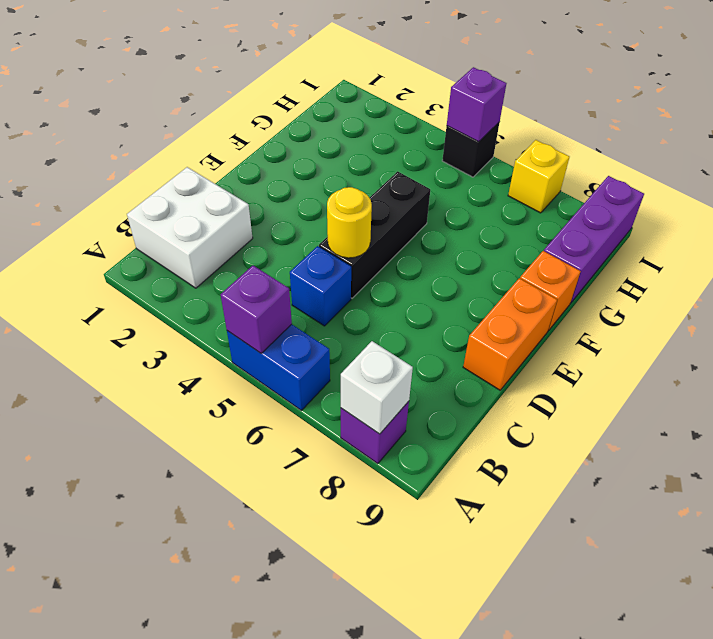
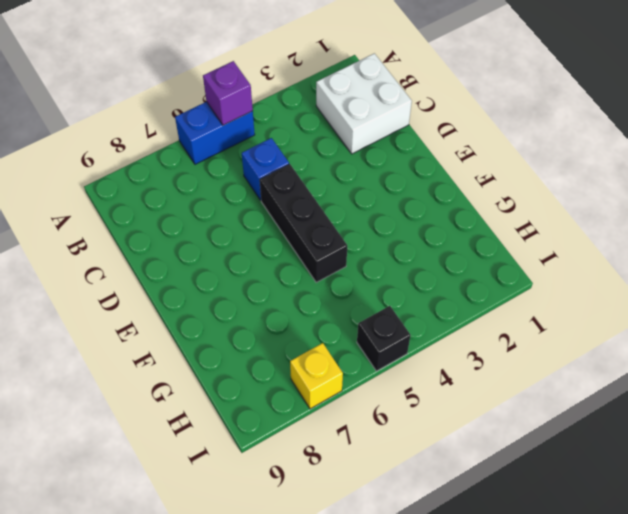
none -> purple 1x1 brick [341,401,409,464]
none -> orange 1x2 brick [463,278,557,390]
none -> orange 1x1 brick [520,251,581,331]

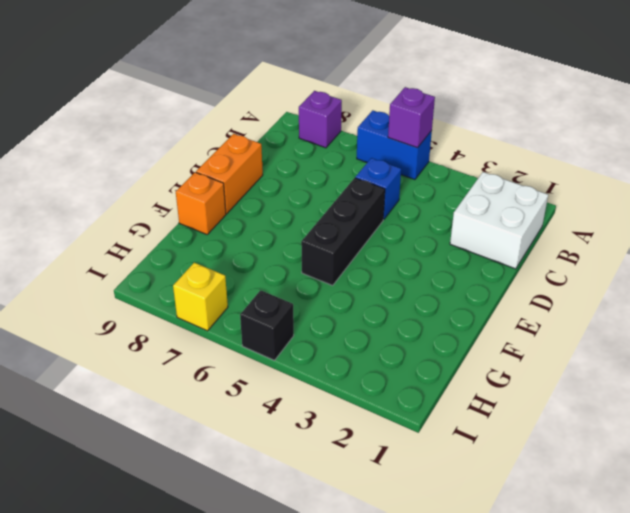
none -> purple 1x3 brick [544,176,644,302]
none -> white 1x1 brick [341,341,413,434]
none -> yellow 1x1 round brick [327,187,372,258]

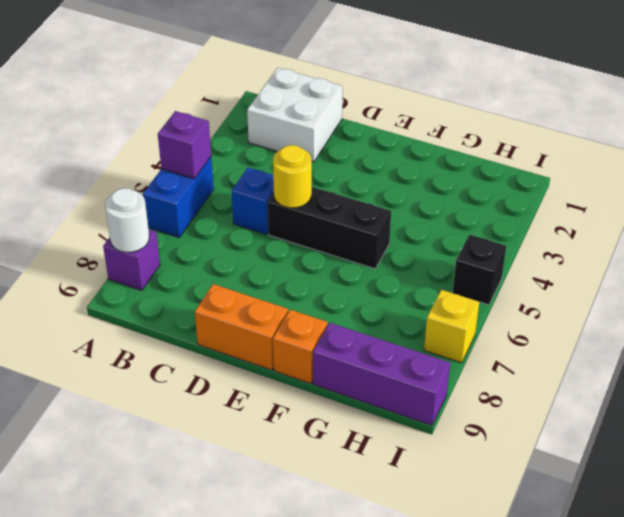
white 1x1 round brick [105,188,149,252] -> white 1x1 brick [341,341,413,434]
none -> purple 1x1 brick [447,67,507,142]

